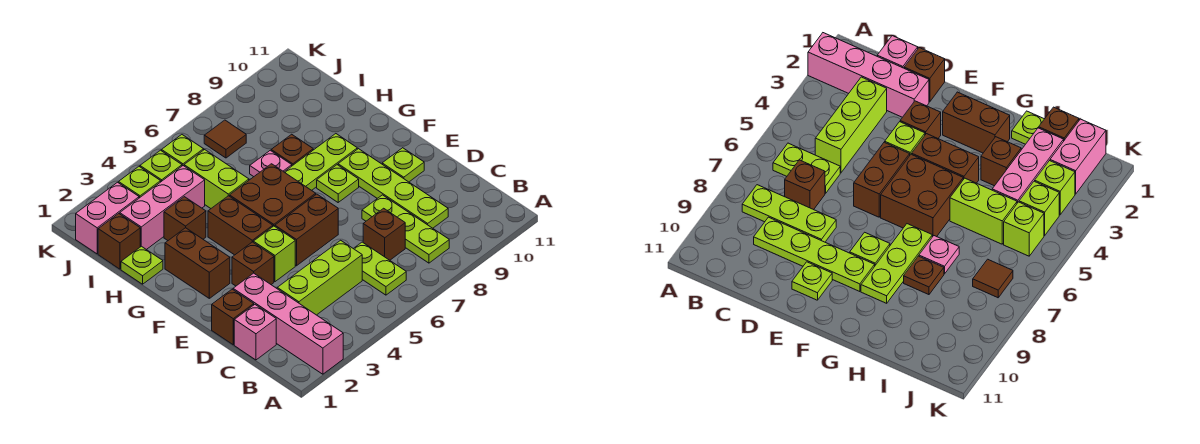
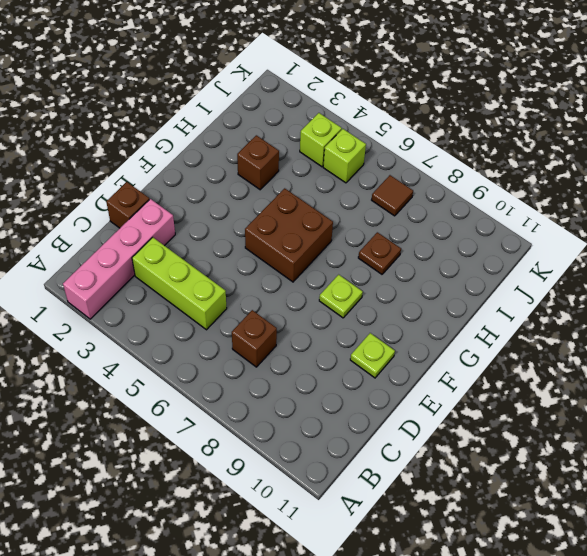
none -> lime 1x2 plate [354,242,406,295]
none -> lime 1x3 plate [362,195,449,263]
none -> pink 1x1 brick [234,305,276,360]

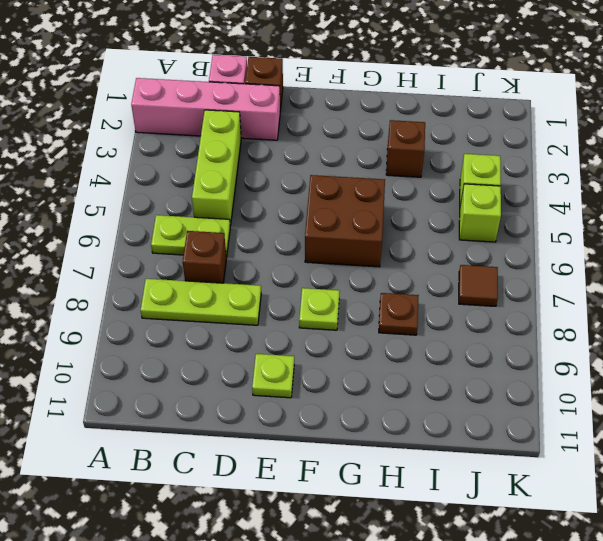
none -> lime 1x4 plate [338,149,448,228]
none -> brown 1x1 brick [232,242,274,286]
none -> lime 1x1 brick [253,226,295,282]

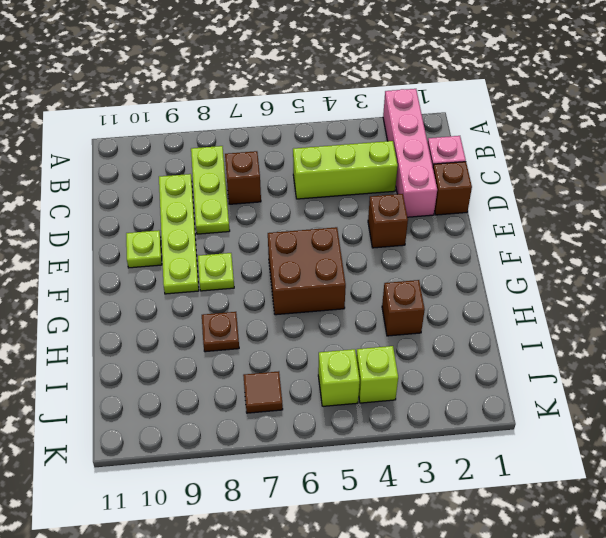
none -> lime 1x2 plate [354,242,406,295]
none -> lime 1x1 brick [253,226,295,282]
none -> brown 1x2 brick [275,194,338,266]

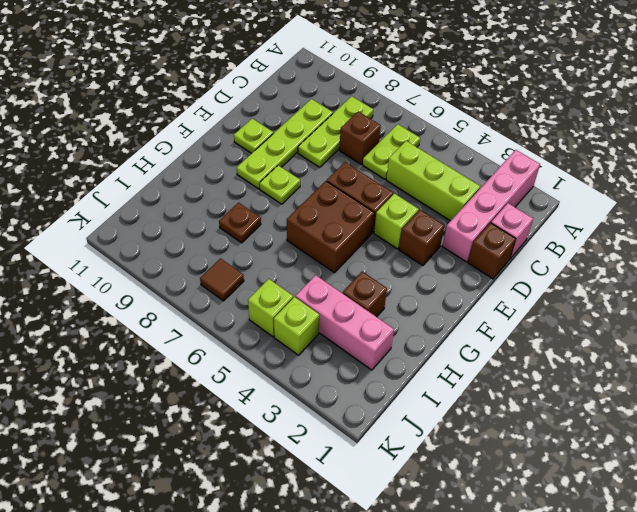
none -> brown 1x2 brick [165,228,230,298]
none -> brown 1x2 brick [208,196,273,255]
none -> lime 1x3 plate [285,134,357,190]

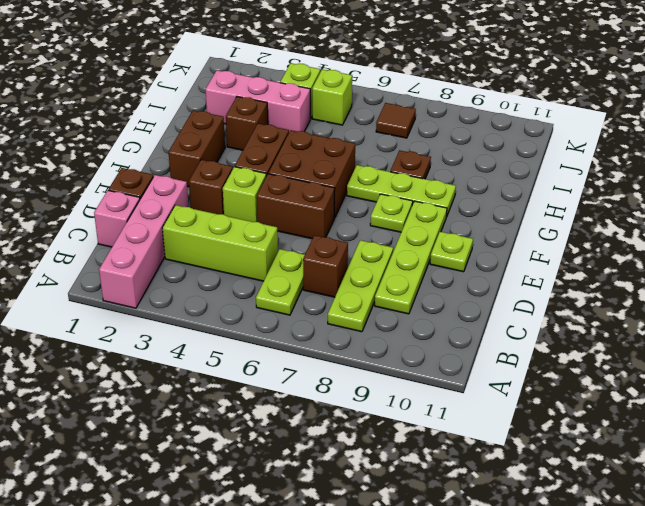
none -> lime 1x1 plate [121,246,163,284]
none -> lime 1x2 brick [184,150,249,208]
none -> pink 1x1 plate [250,150,292,177]

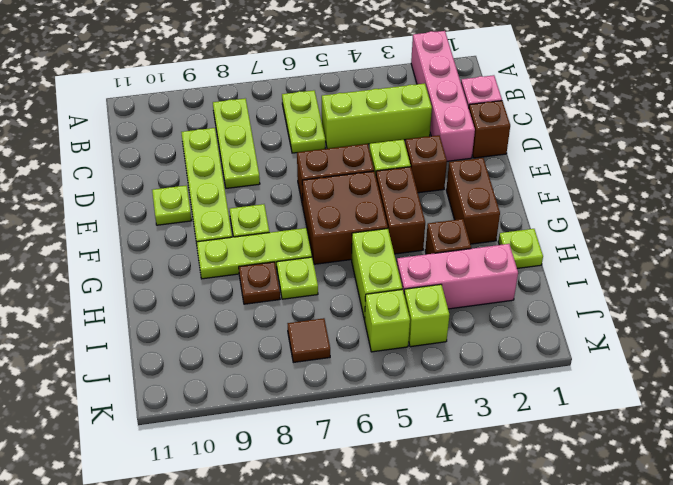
lime 1x1 plate [277,257,318,299] -> pink 1x1 plate [250,150,292,177]
none -> brown 1x1 brick [363,208,405,260]
none -> brown 1x1 brick [98,214,140,269]
none -> pink 1x2 brick [76,182,139,254]

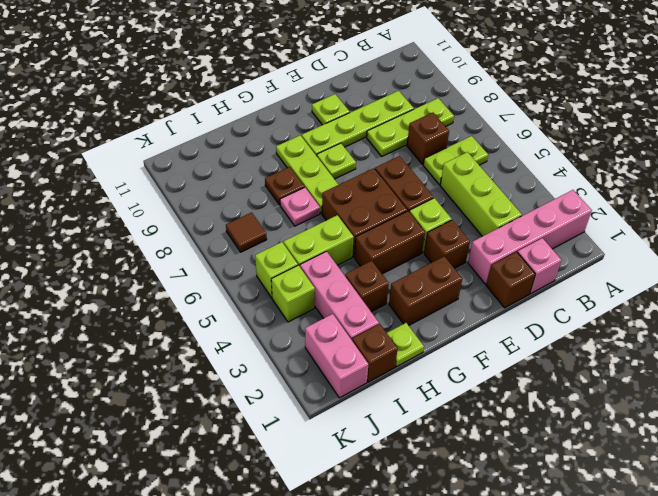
none -> lime 1x1 brick [119,167,161,198]

